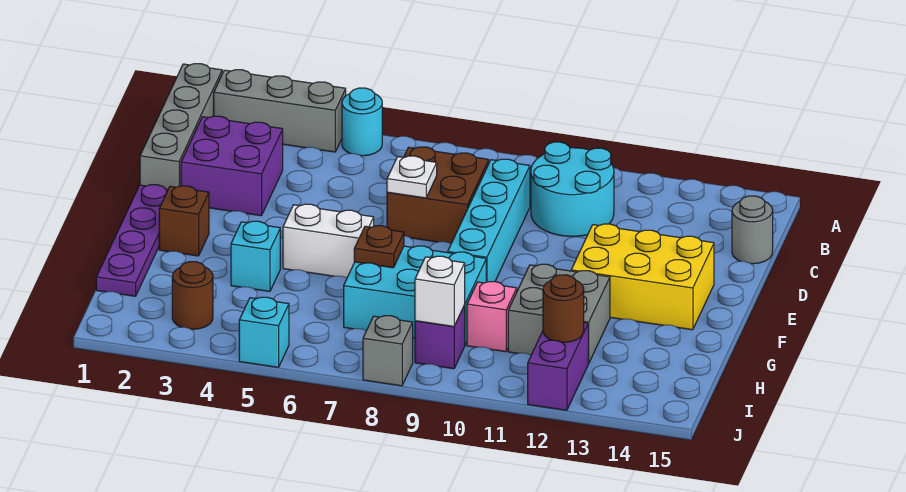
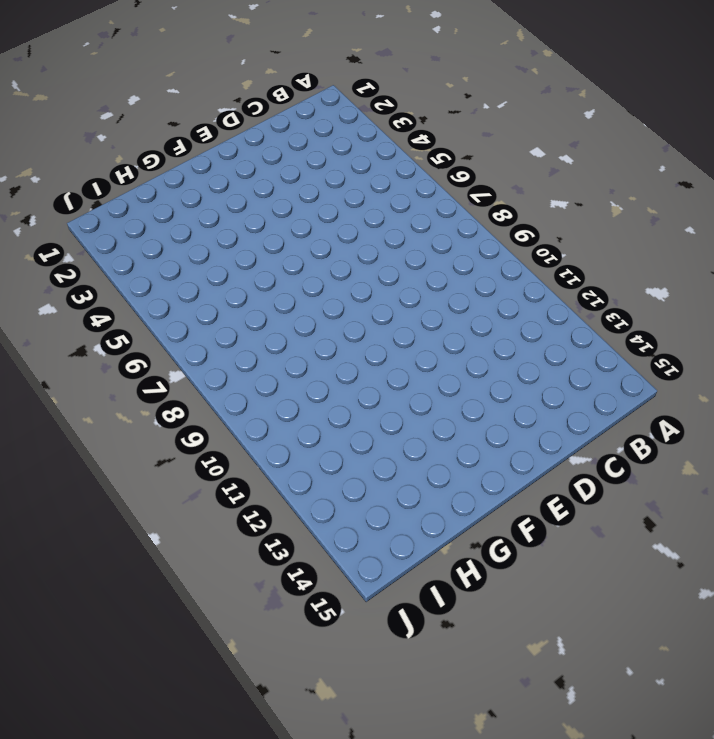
none -> grey 1x4 brick [140,64,222,189]
none -> grey 1x3 brick [214,70,346,152]
none -> cyan 1x1 round brick [342,88,382,156]

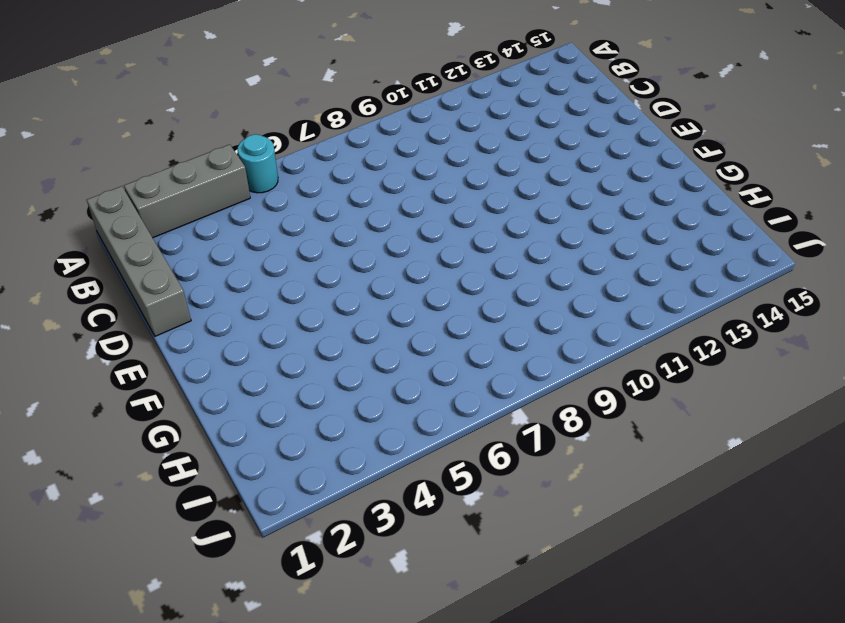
none -> cyan 2x2 round brick [531,142,614,236]
none -> purple 2x2 brick [181,116,283,216]
none -> brown 2x2 brick [387,147,489,243]

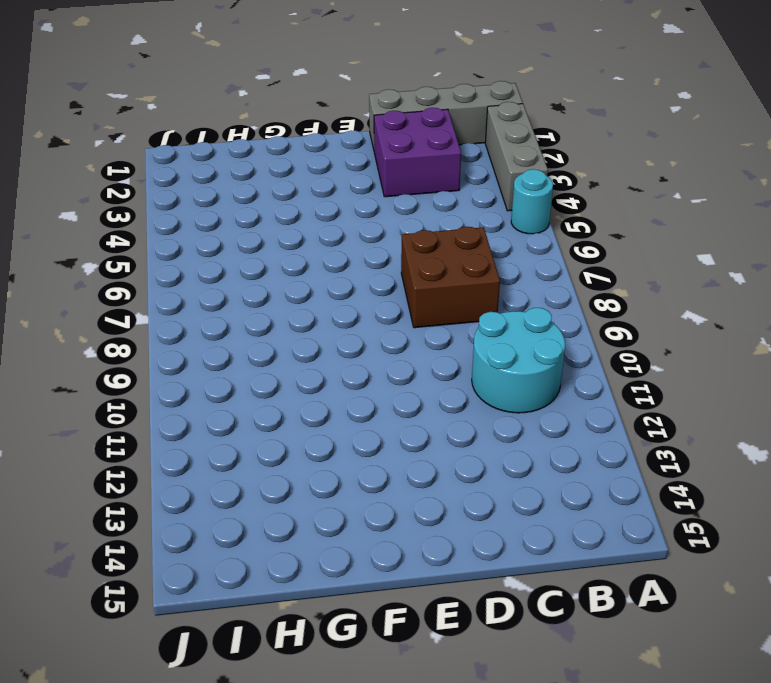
none -> cyan 1x4 brick [448,159,530,282]
none -> grey 1x1 round brick [732,196,773,264]
none -> purple 1x4 plate [96,185,168,296]

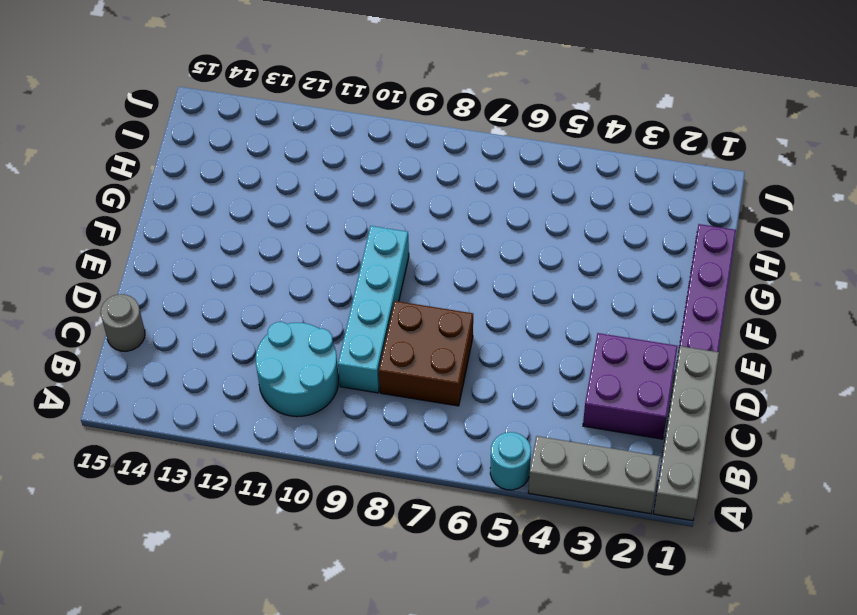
none -> yellow 2x3 brick [571,224,714,330]
none -> brown 1x1 brick [159,186,209,256]
none -> white 1x2 brick [283,204,374,278]

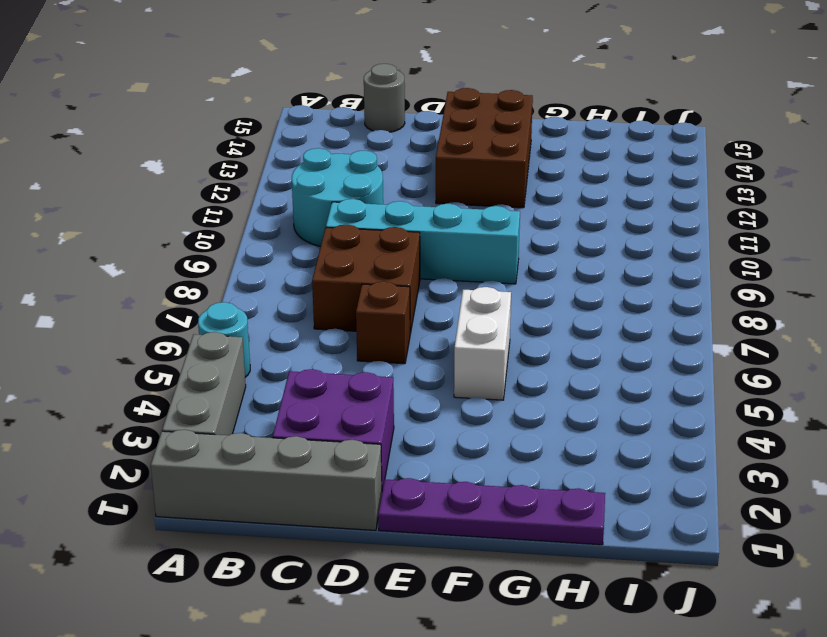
brown 1x1 brick [356,281,410,364] -> brown 1x1 brick moved to [159,186,209,256]
brown 2x3 brick [436,88,533,208] -> yellow 2x3 brick [571,224,714,330]
none -> cyan 1x1 brick [231,221,280,292]
none -> cyan 2x3 brick [344,246,486,345]
none -> grey 2x2 brick [508,264,610,364]

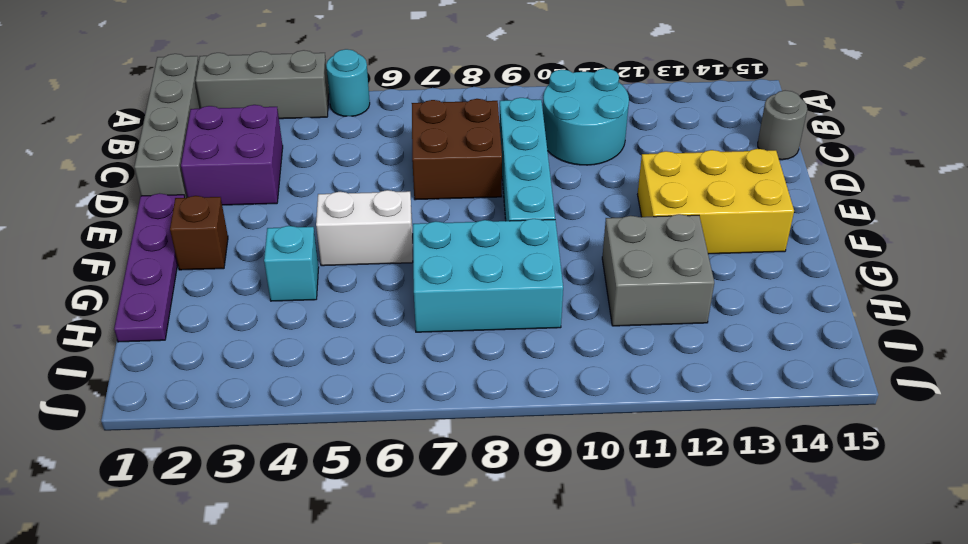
none -> pink 1x1 brick [467,282,517,352]
none -> brown 1x1 round brick [172,262,213,329]
none -> purple 1x1 brick [415,305,465,369]

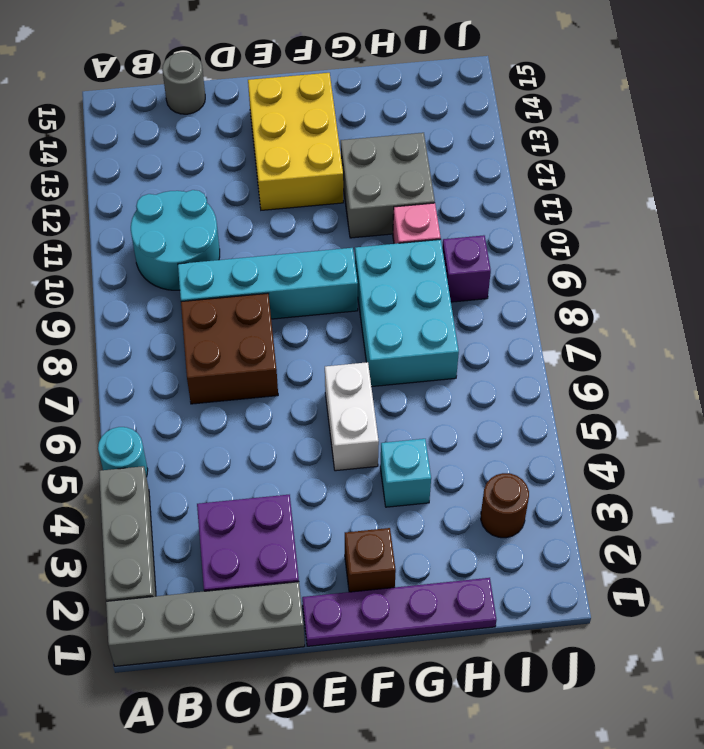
none -> purple 1x2 brick [528,323,588,410]
none -> cyan 1x1 brick [239,297,289,367]
none -> grey 1x1 brick [363,316,413,386]

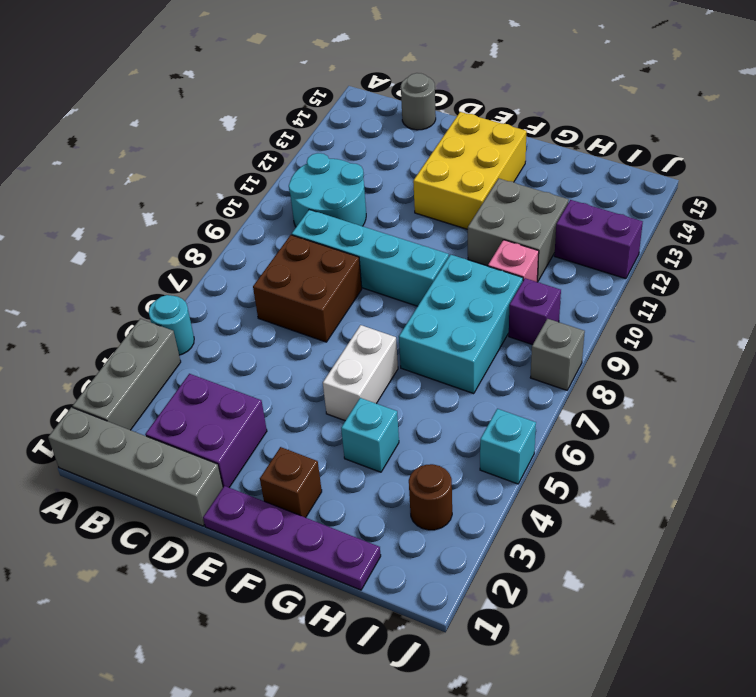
none -> white 1x1 plate [387,156,437,198]
none -> brown 1x1 plate [354,226,404,268]
none -> white 1x1 brick [415,256,465,326]

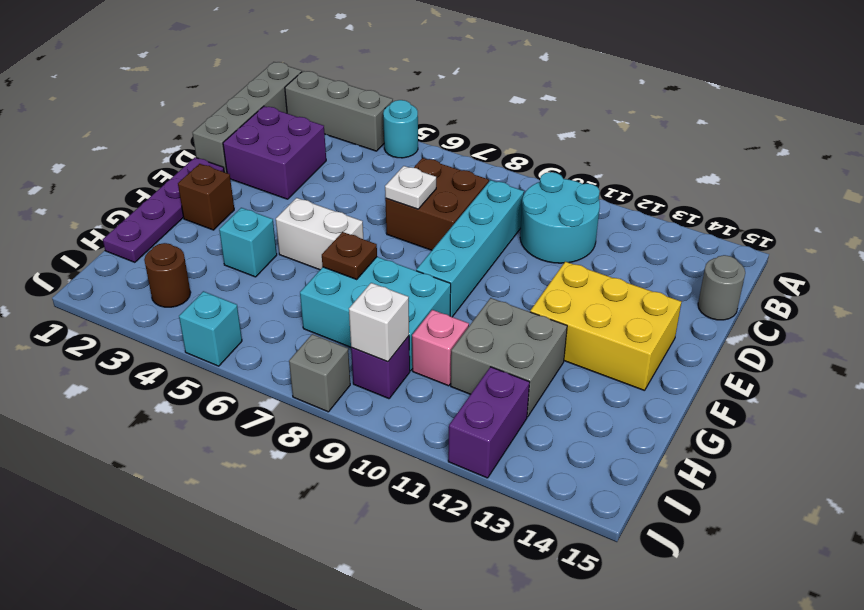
none -> brown 1x1 round brick [543,275,584,342]

